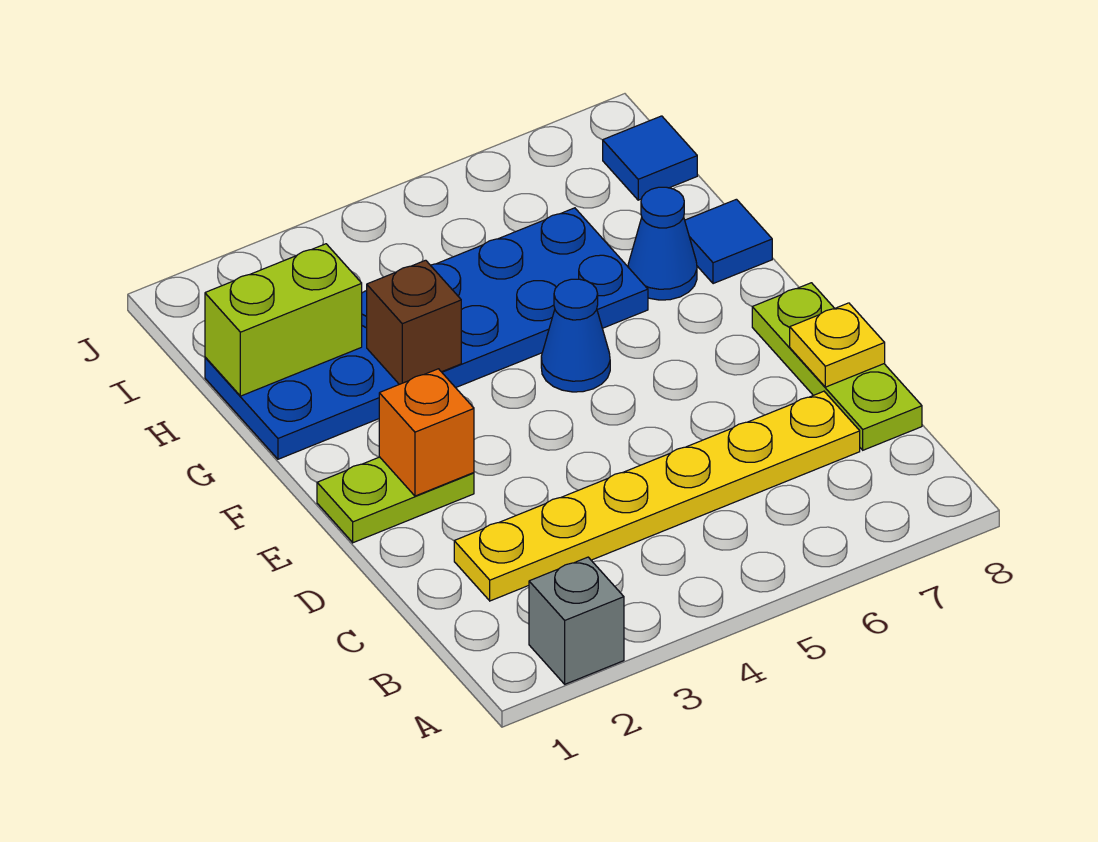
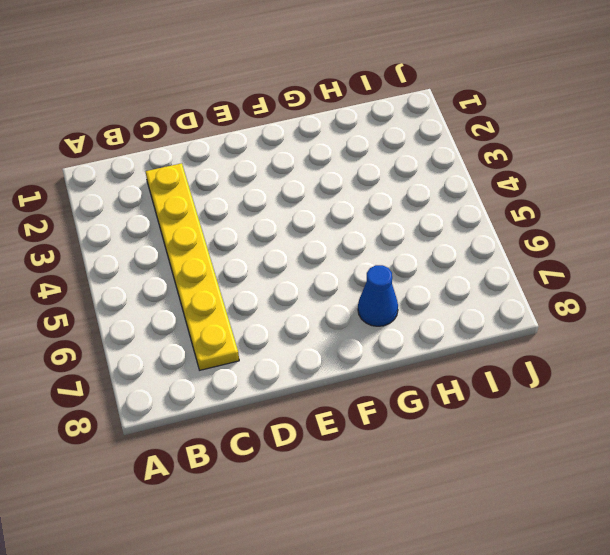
none -> grey 1x1 brick [529,557,624,684]
none -> lime 1x3 plate [752,283,922,450]
none -> lime 1x2 plate [317,457,474,543]

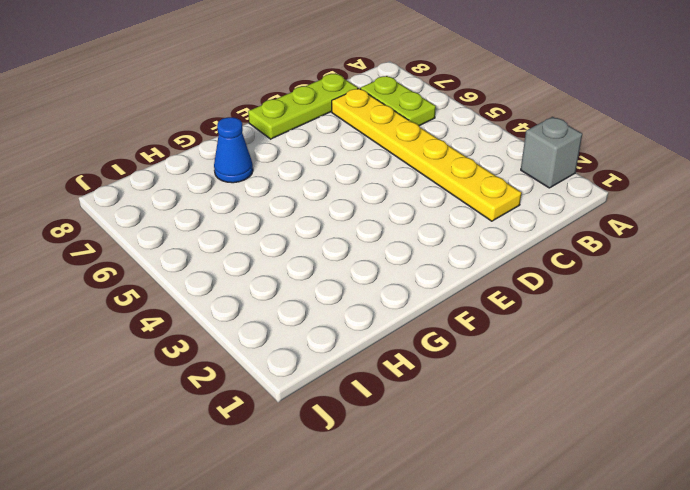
lime 1x2 plate [360,76,436,126] -> lime 1x2 plate moved to [317,457,474,543]
none -> blue 1x1 cone [541,279,610,392]
none -> blue 2x6 plate [205,208,648,459]
none -> blue 1x1 tile [685,199,772,284]

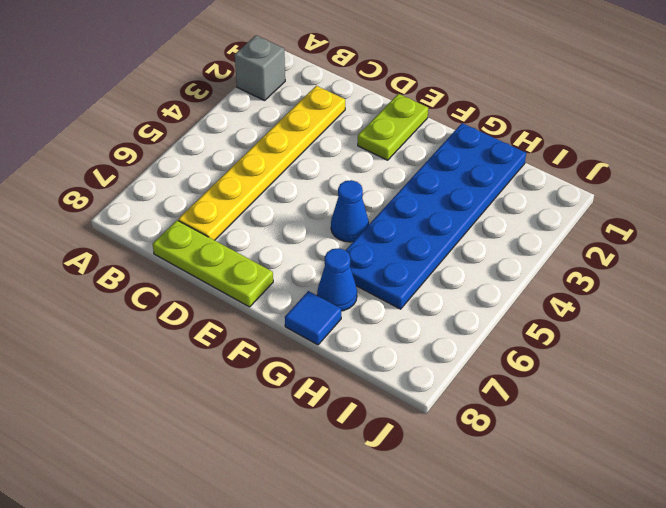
none -> blue 1x1 tile [603,116,697,200]
none -> yellow 1x1 plate [790,303,885,387]
none -> orange 1x1 brick [379,369,474,496]

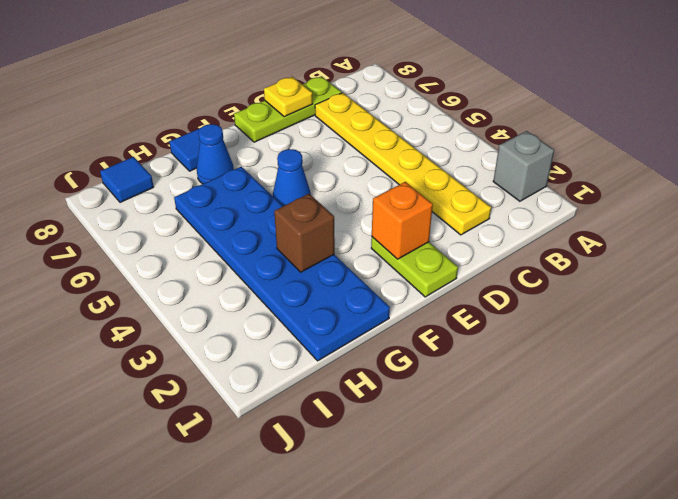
none -> lime 1x2 brick [205,244,362,396]

